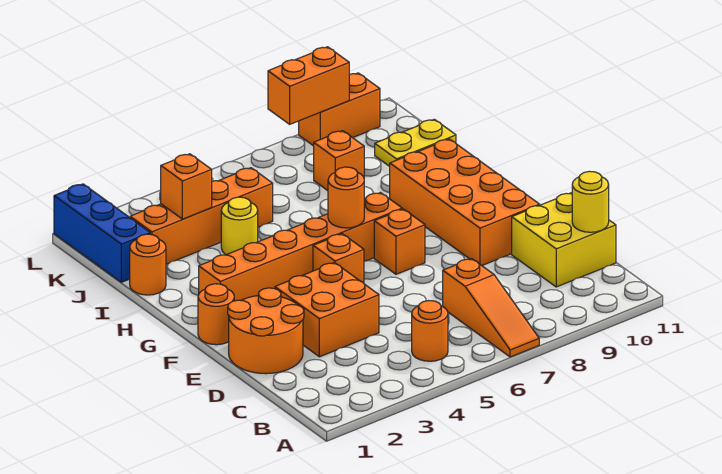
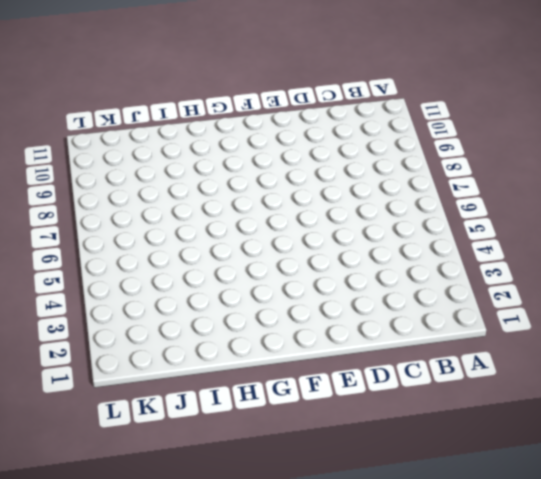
none -> orange 1x3 slope [443,259,539,357]
none -> orange 1x1 round brick [412,301,448,361]
none -> yellow 2x2 brick [512,193,616,287]

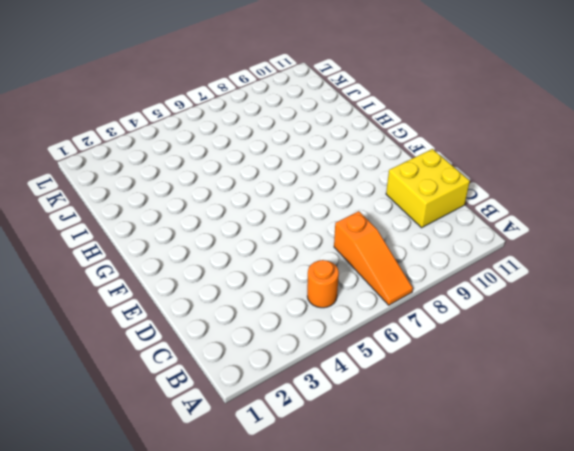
none -> orange 2x2 round brick [228,288,304,374]
none -> orange 2x2 brick [275,263,379,357]
none -> orange 2x4 brick [390,139,540,265]

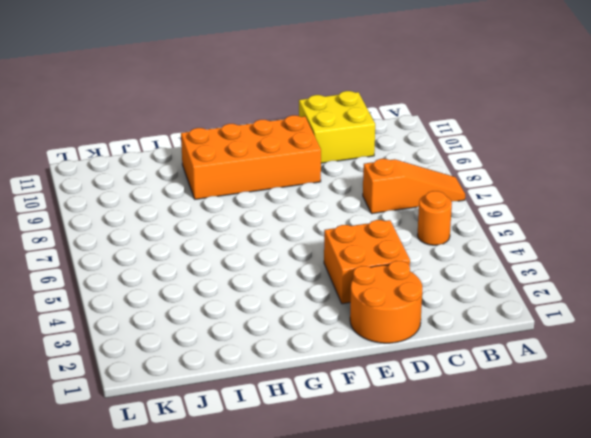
none -> orange 1x1 round brick [198,284,234,345]
none -> orange 1x1 brick [313,234,364,283]
none -> orange 1x1 brick [374,209,425,274]

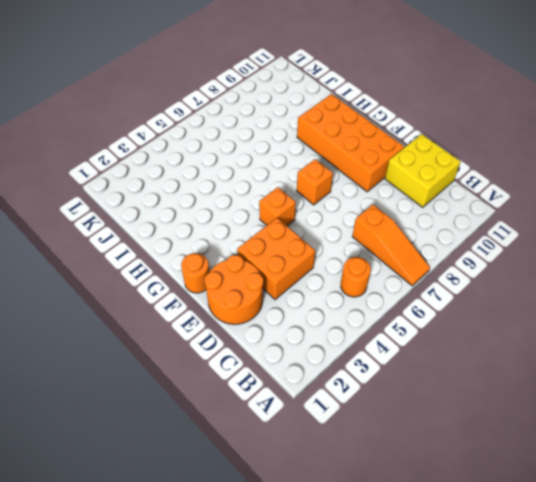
none -> orange 1x6 brick [199,193,402,301]
none -> orange 1x1 round brick [130,234,166,295]
none -> yellow 1x1 round brick [221,197,258,255]

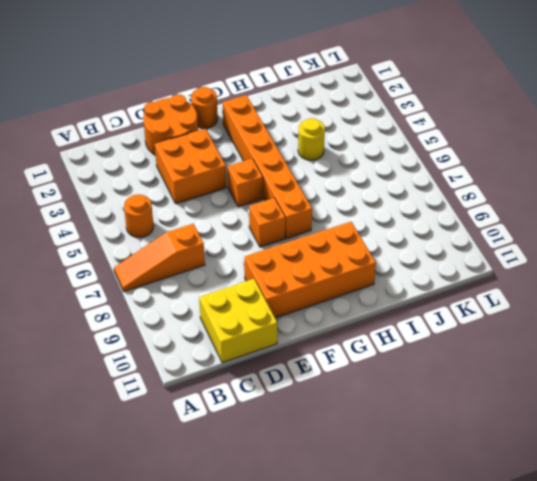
none -> orange 1x1 round brick [130,234,166,295]
none -> blue 1x3 brick [54,184,150,282]
none -> orange 1x4 brick [130,168,273,264]

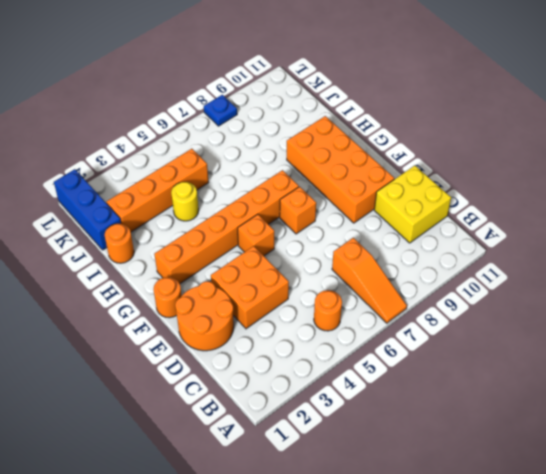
blue 1x1 plate [204,95,237,126] -> none
none -> orange 1x1 brick [314,131,364,191]
none -> yellow 1x2 plate [375,119,456,166]
none -> orange 1x2 brick [299,73,380,146]

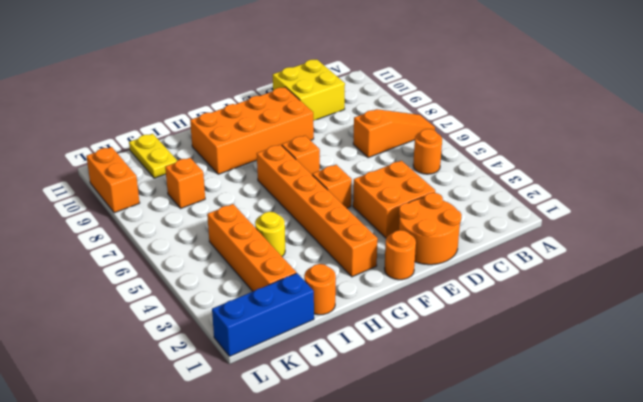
none -> yellow 1x1 round brick [572,171,609,232]
none -> orange 1x1 round brick [328,167,364,228]
none -> orange 1x1 brick [161,154,212,219]

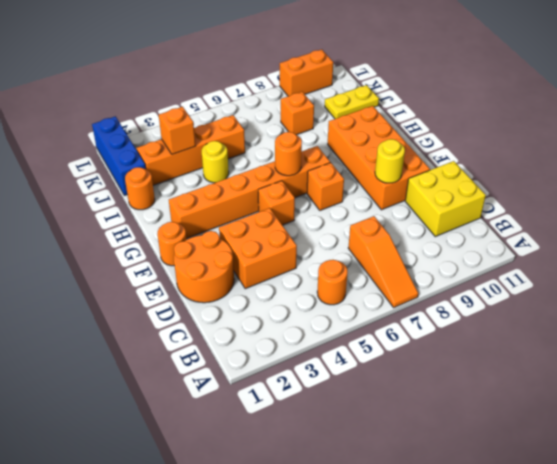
yellow 1x1 round brick [375,139,405,183] -> yellow 1x1 round brick moved to [572,171,609,232]
none -> orange 1x2 brick [268,47,349,124]

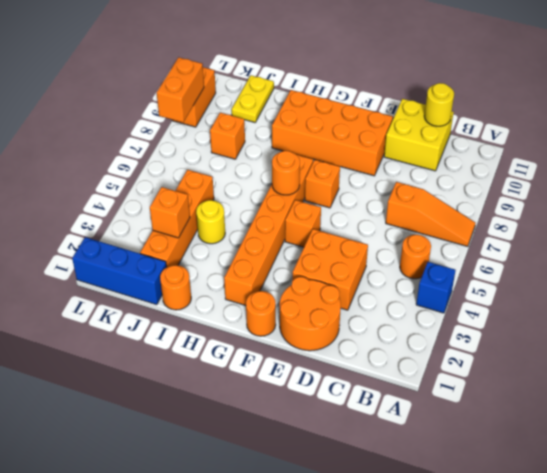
blue 1x1 brick [416,262,456,313] -> none

